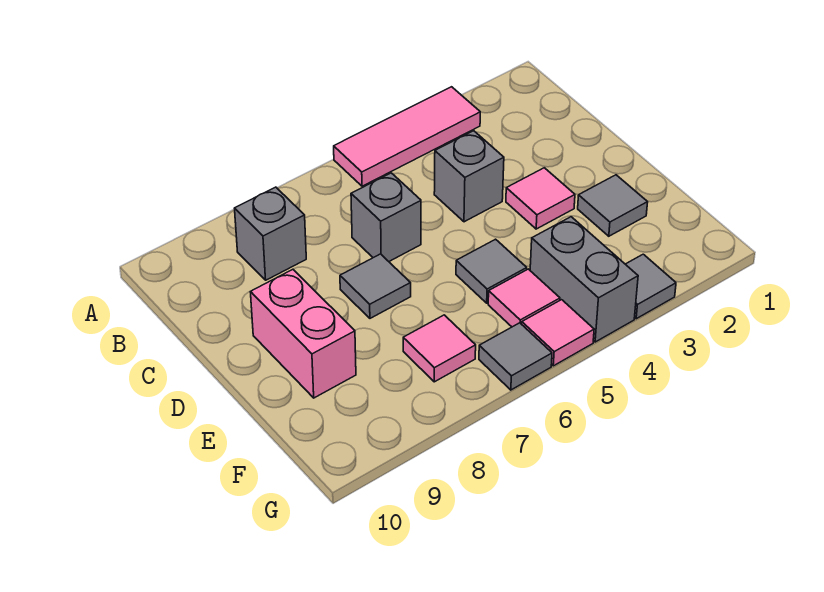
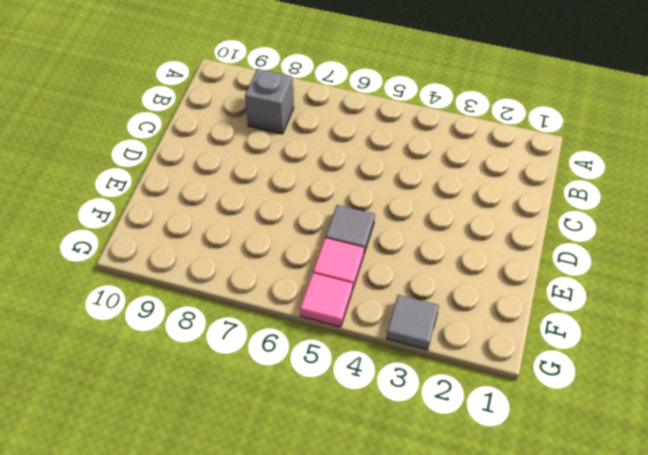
none -> pink 1x3 tile [334,87,480,186]
none -> grey 1x1 brick [434,131,504,222]
none -> grey 1x1 brick [351,173,421,261]

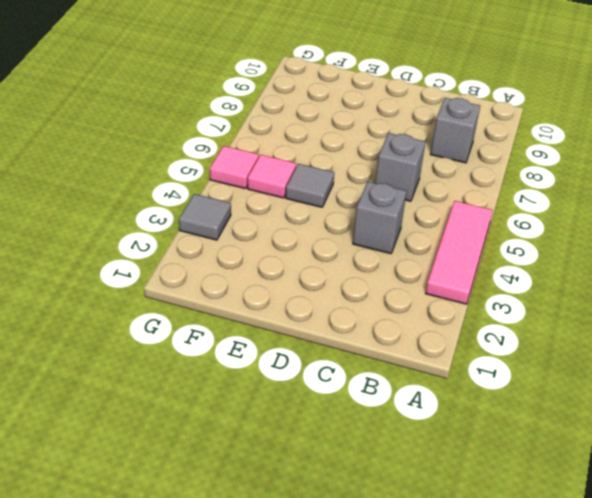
none -> pink 1x1 tile [506,168,575,229]
none -> grey 1x1 tile [340,254,411,318]
none -> pink 1x2 brick [250,269,356,398]

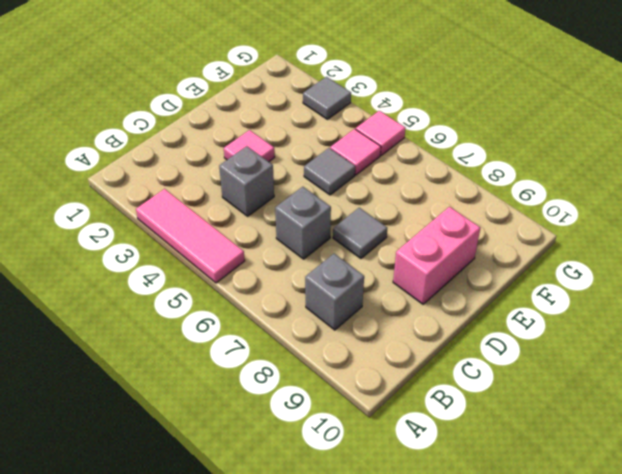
none -> grey 1x1 tile [578,175,648,236]
none -> grey 1x2 brick [530,217,638,342]
none -> pink 1x1 tile [403,315,476,382]

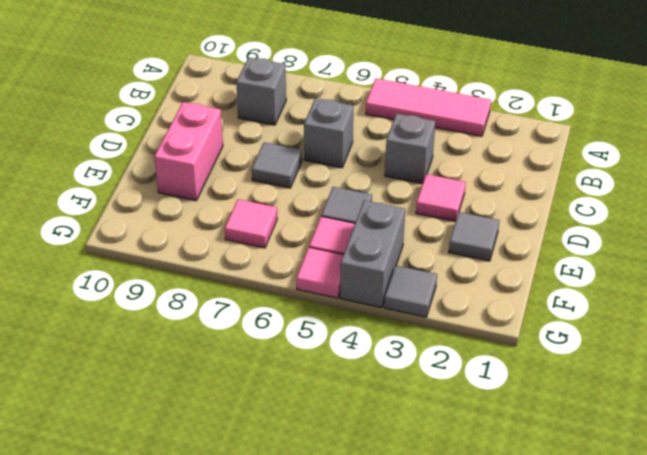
none -> grey 1x1 tile [479,323,552,390]

